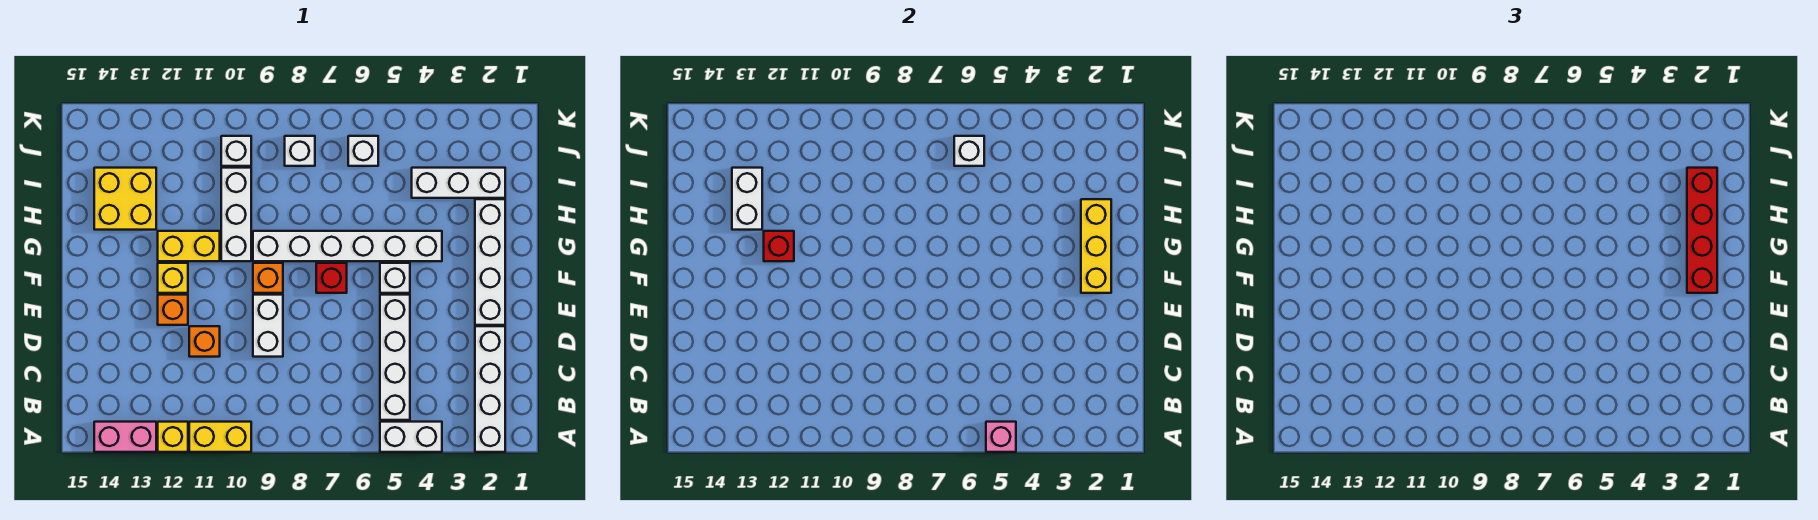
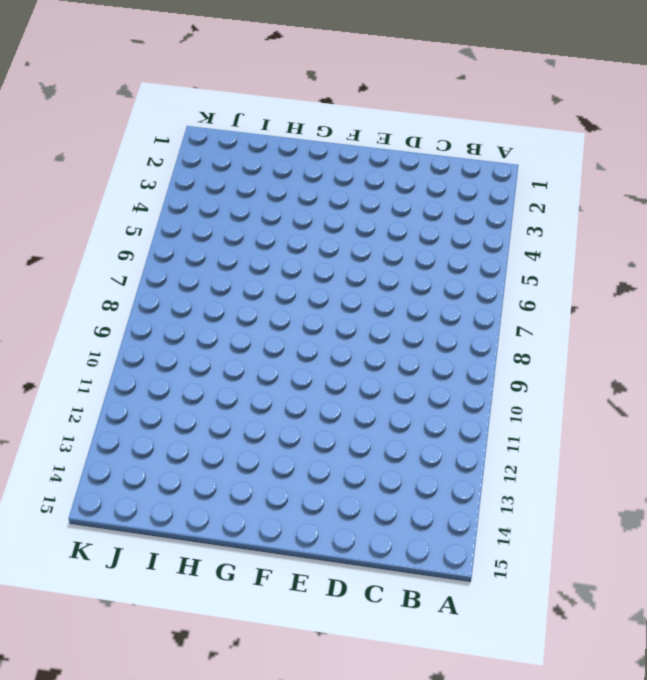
none -> white 1x4 brick [475,326,505,452]
none -> white 1x2 brick [380,422,442,452]
none -> yellow 1x2 brick [189,422,251,452]

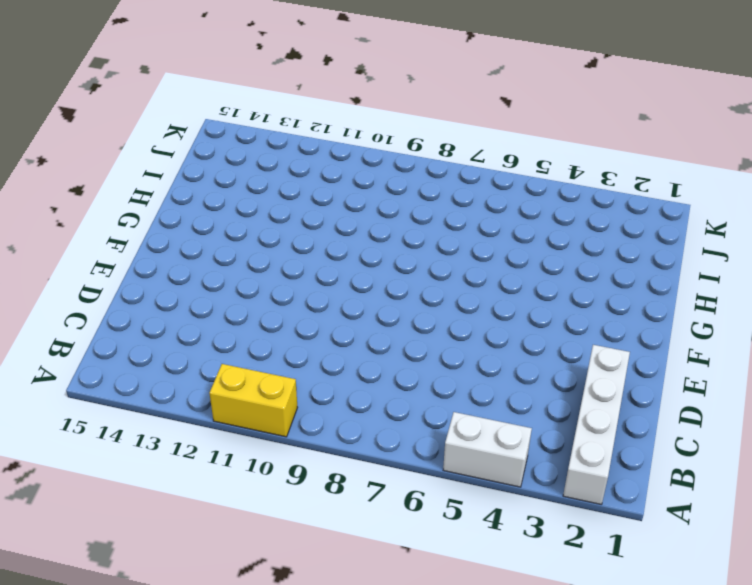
none -> yellow 1x1 brick [158,422,188,452]
none -> pink 1x2 brick [94,422,156,452]
none -> white 1x4 brick [380,295,410,420]

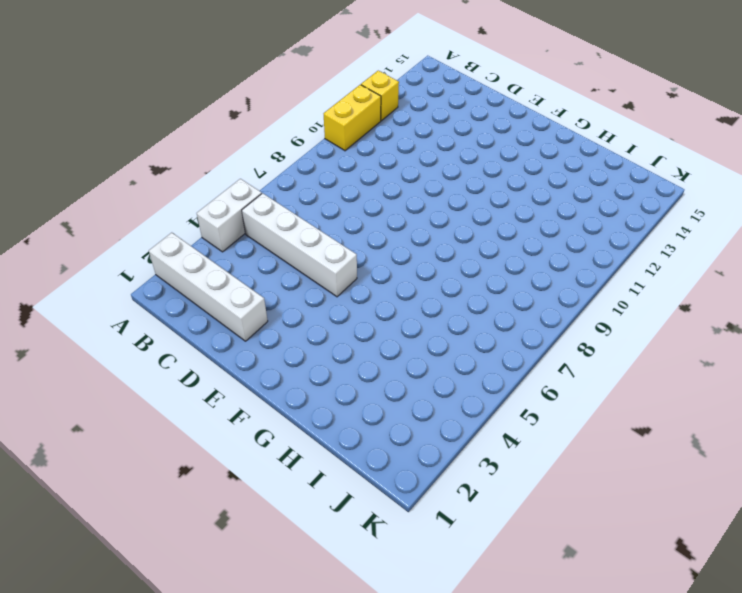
none -> pink 1x2 brick [94,422,156,452]
none -> white 1x2 brick [253,295,283,357]
none -> orange 1x1 brick [189,326,220,357]

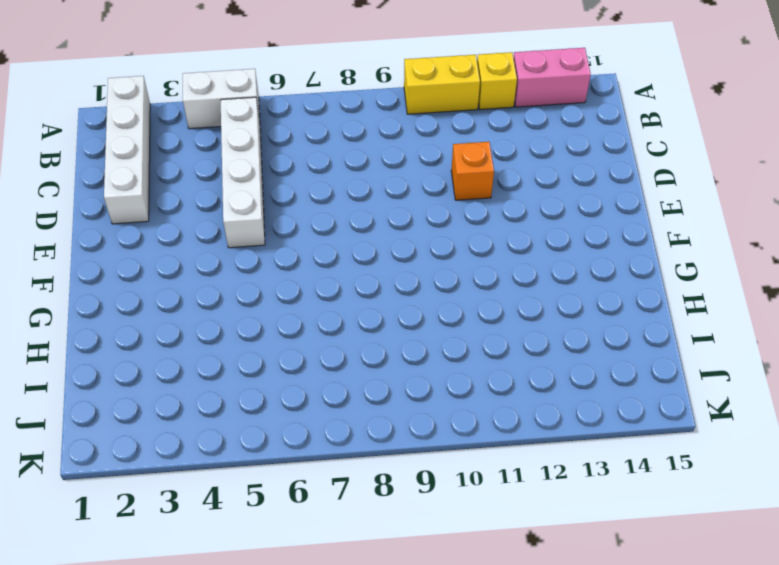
none -> white 1x2 brick [253,295,283,357]
none -> white 1x4 brick [475,199,505,325]
none -> orange 1x1 brick [158,295,188,325]

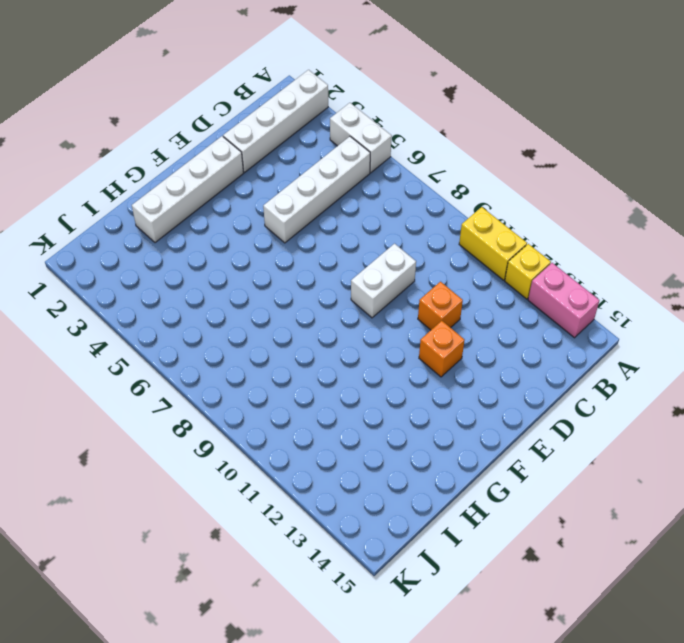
none -> white 1x1 brick [380,263,410,293]
none -> red 1x1 brick [316,263,347,293]
none -> orange 1x1 brick [253,263,283,293]

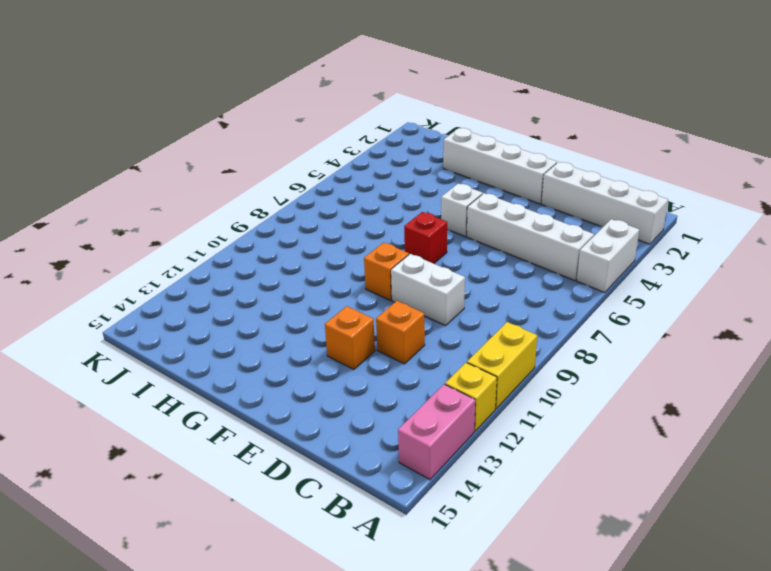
none -> yellow 1x1 brick [158,263,188,293]
none -> white 1x6 brick [253,231,442,261]
none -> white 1x3 brick [221,168,251,261]

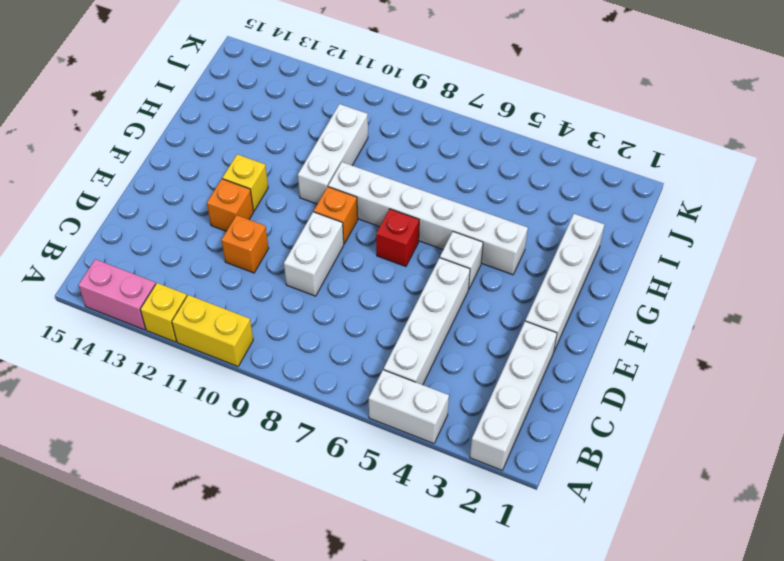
none -> yellow 1x2 brick [158,231,220,261]
none -> yellow 2x2 brick [94,168,156,230]
none -> white 1x3 brick [412,168,505,198]

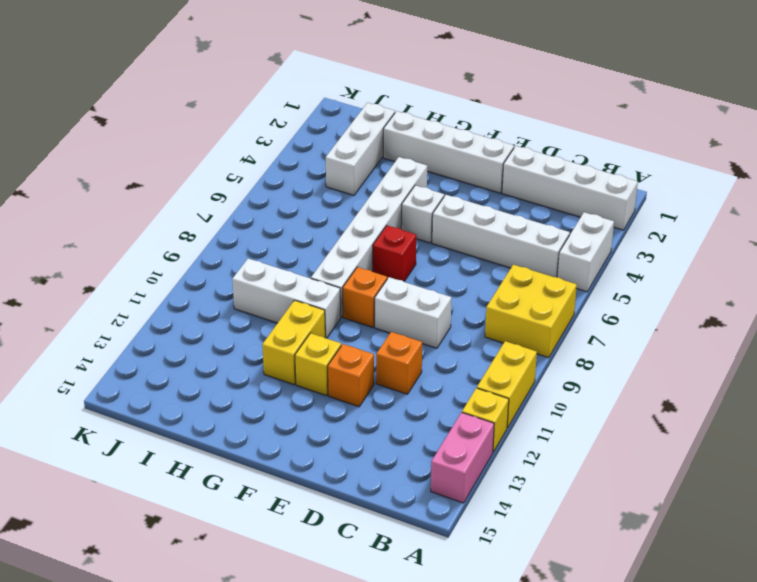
yellow 2x2 brick [485,265,577,358] -> yellow 2x2 brick moved to [94,168,156,230]
none -> white 1x1 brick [348,136,378,166]
none -> white 1x1 brick [285,136,315,166]
none -> white 1x1 brick [221,136,251,166]

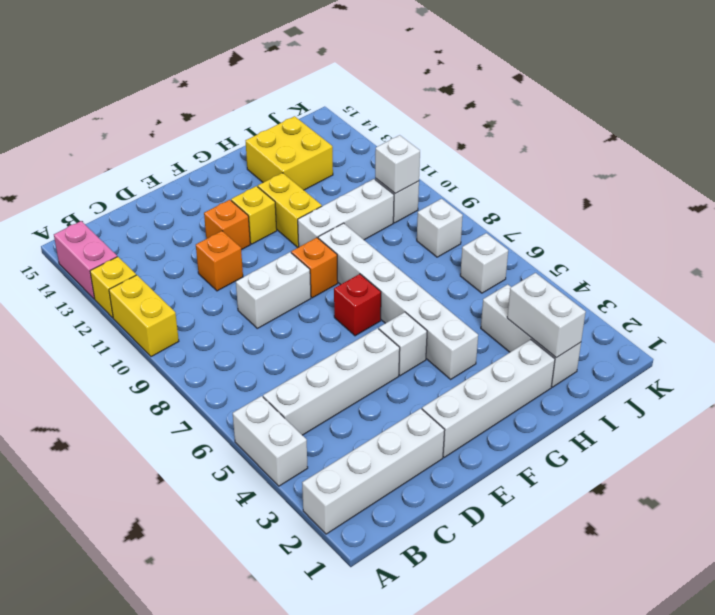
white 1x2 brick [507,273,586,358] -> white 1x2 brick turned to [732,168,762,230]
white 1x1 brick [375,135,420,193] -> white 1x1 brick moved to [954,136,984,166]
none -> pink 1x1 brick [986,422,1016,452]
none -> yellow 1x3 brick [1081,199,1111,293]
none -> red 1x1 brick [764,231,794,261]

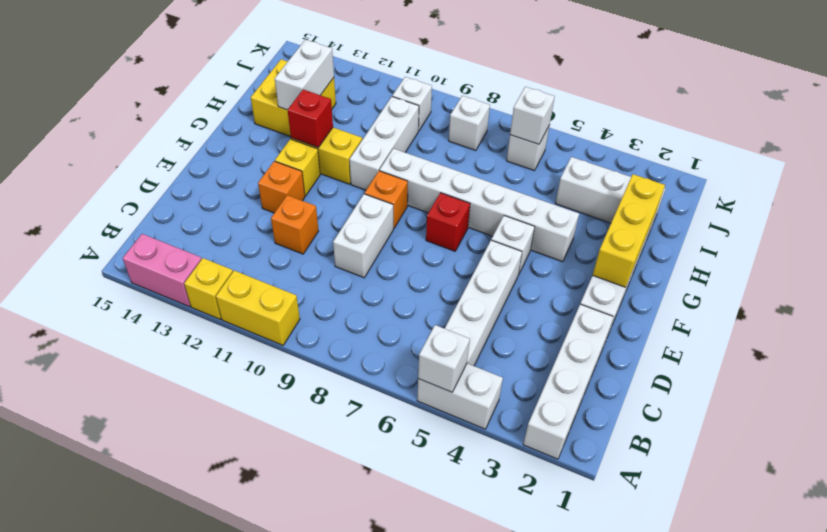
white 1x1 brick [418,325,470,392] -> pink 1x1 brick [986,422,1016,452]
none -> red 1x4 brick [1687,168,1717,293]

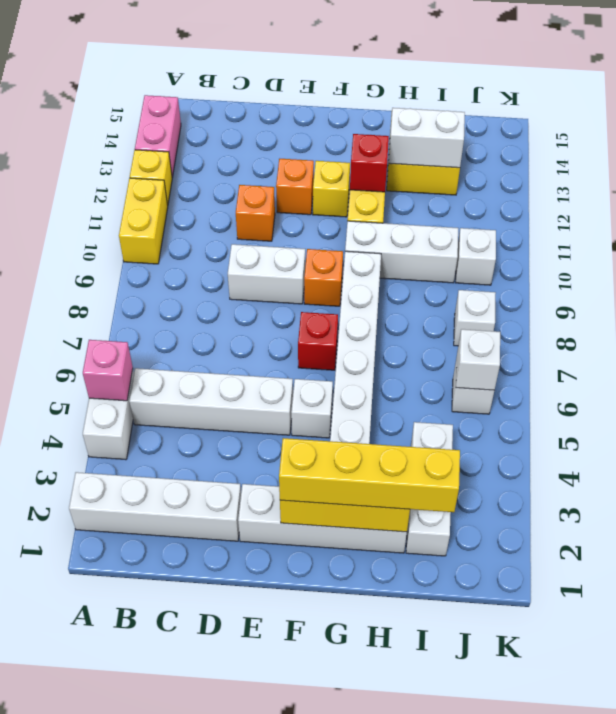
yellow 1x4 brick [279,438,460,512] -> red 1x4 brick [1687,168,1717,293]

